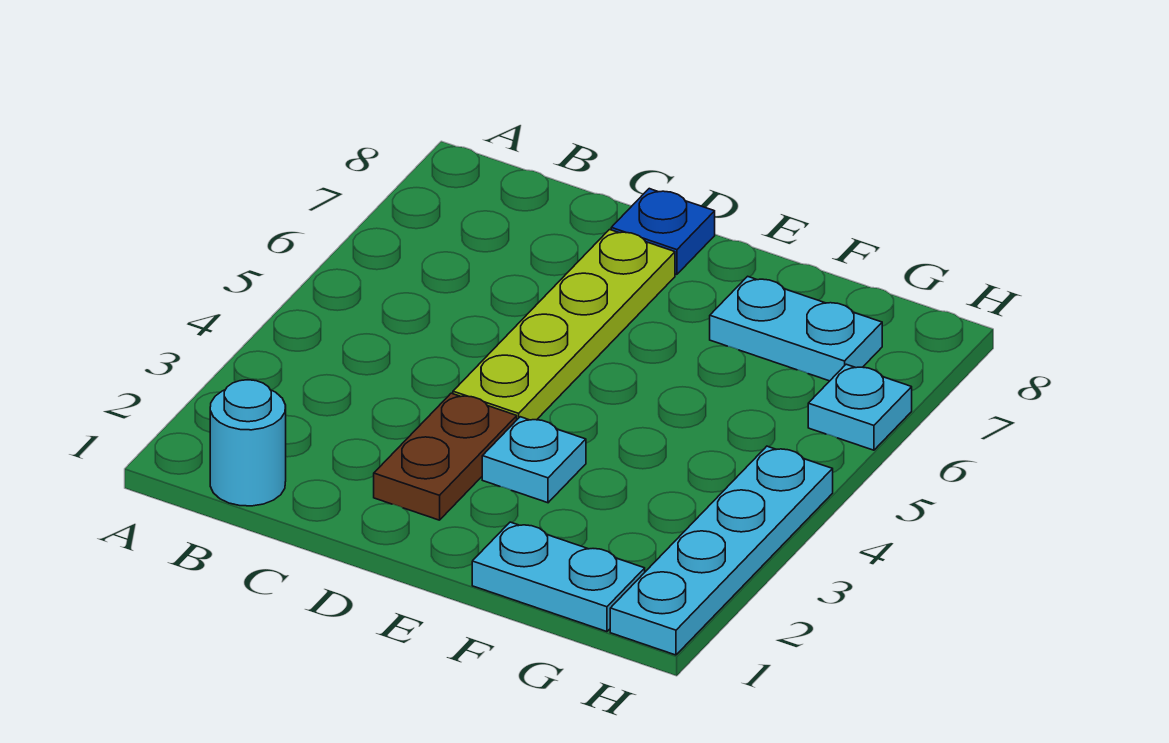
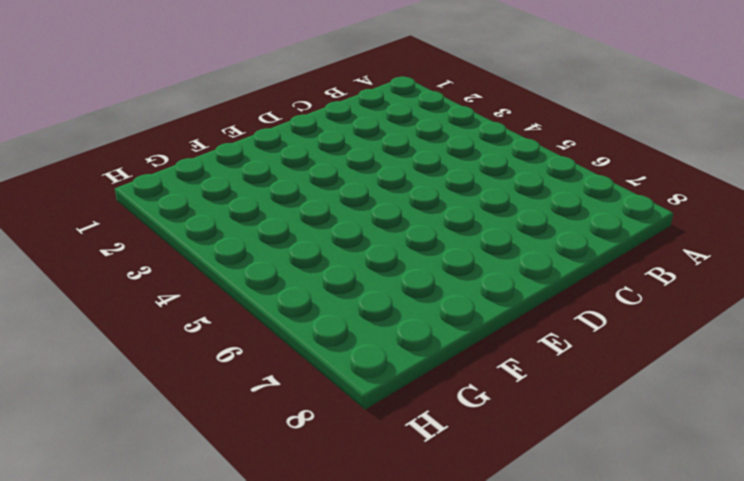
none -> cyan 1x1 round brick [210,380,286,506]
none -> brown 1x2 plate [374,393,517,520]

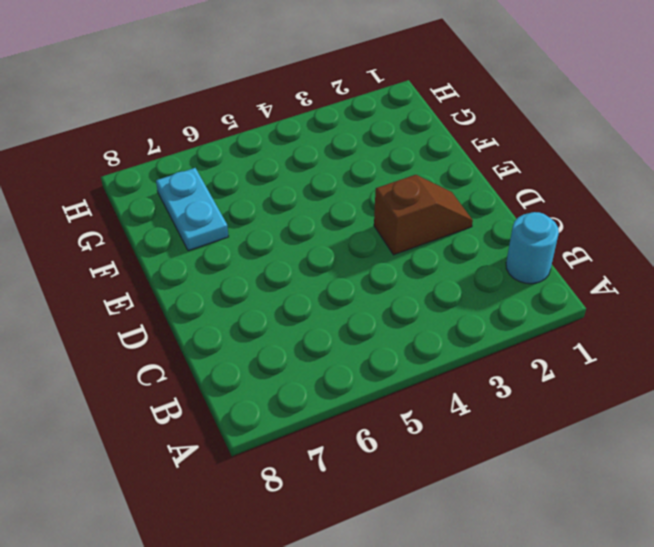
brown 1x2 slope [374,175,473,255] -> brown 1x2 plate [374,393,517,520]
none -> lime 1x4 plate [453,230,675,420]
none -> blue 1x1 plate [611,189,715,274]

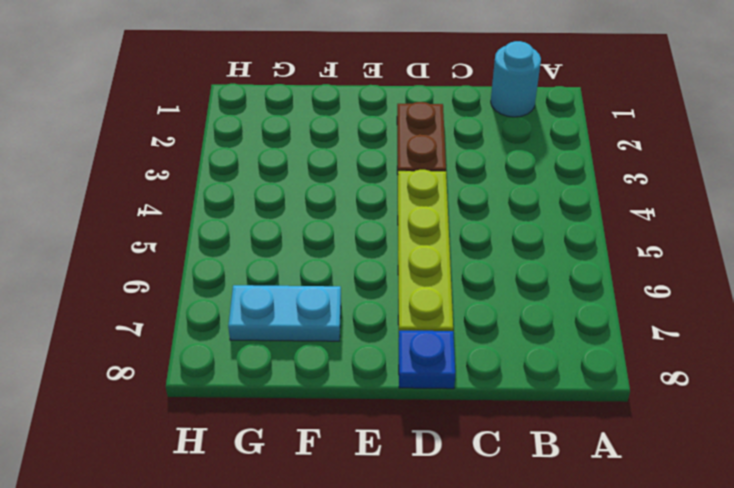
none -> cyan 1x1 plate [482,417,586,503]
none -> cyan 1x2 plate [472,522,645,632]

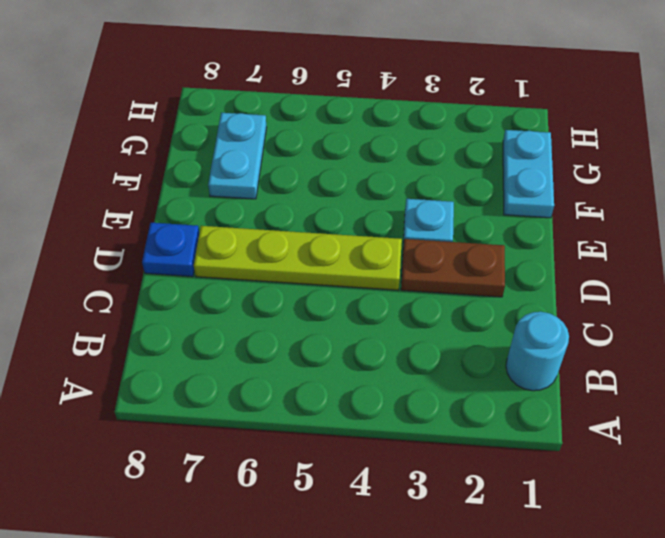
none -> cyan 1x4 plate [610,446,833,655]
none -> cyan 1x1 plate [808,364,912,450]

